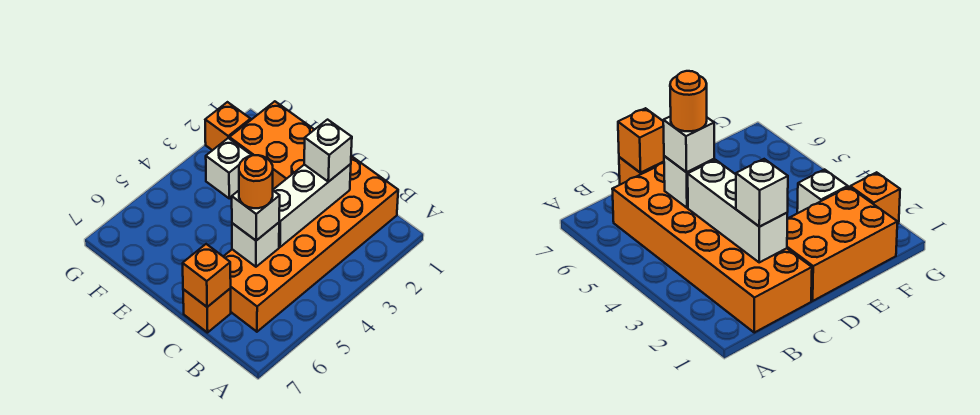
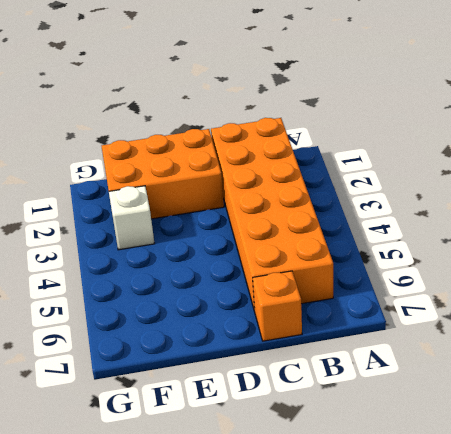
none -> orange 1x1 brick [205,102,251,150]
none -> white 1x3 brick [273,164,351,247]

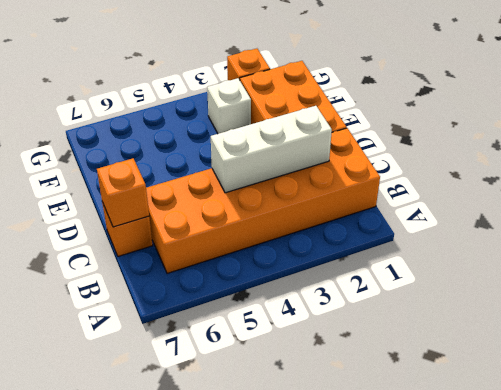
none -> white 1x1 brick [232,223,279,267]
none -> white 1x1 brick [304,120,352,182]

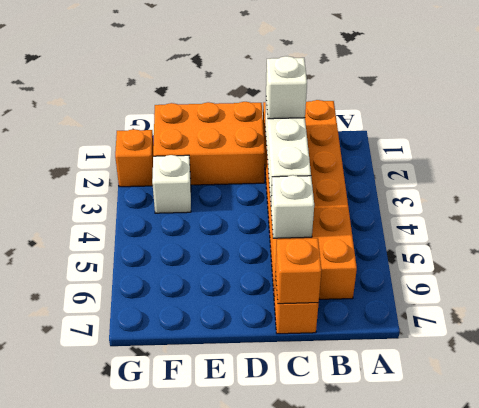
none -> white 1x1 brick [232,191,280,241]
none -> orange 1x1 round brick [239,155,273,208]

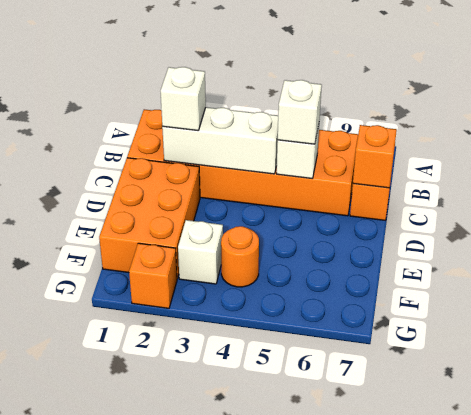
orange 1x1 round brick [221,226,259,287] -> orange 1x1 round brick moved to [239,155,273,208]

